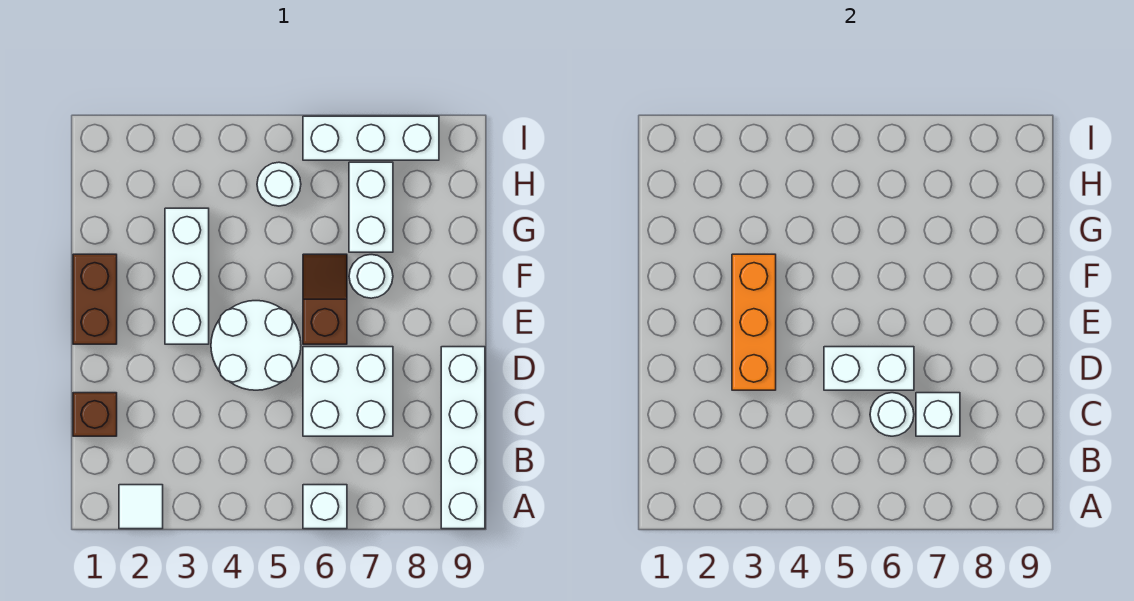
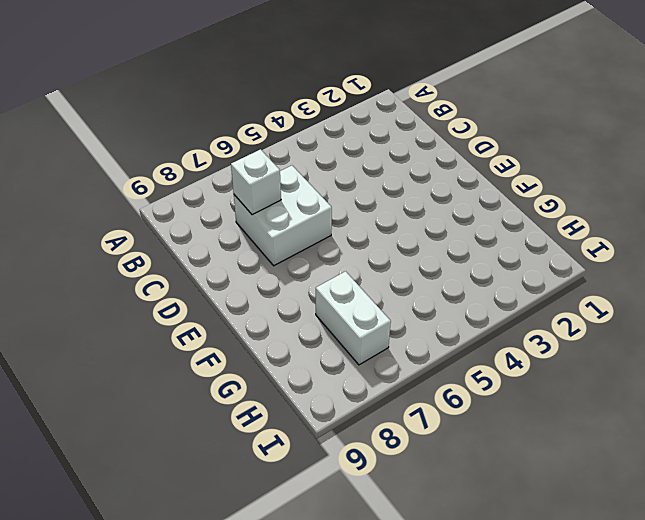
none -> white 1x1 tile [119,485,163,529]
none -> white 1x1 brick [303,485,347,529]
none -> white 1x4 brick [441,347,485,529]

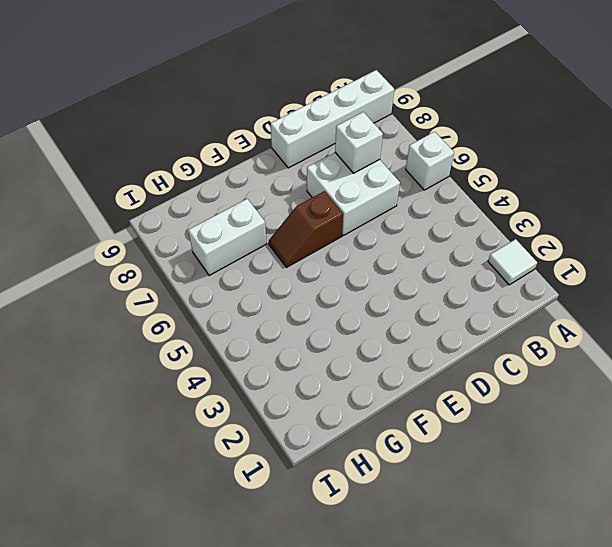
none -> brown 1x1 brick [73,393,117,436]
none -> white 2x2 round brick [211,301,301,390]
none -> brown 1x2 brick [73,254,117,344]

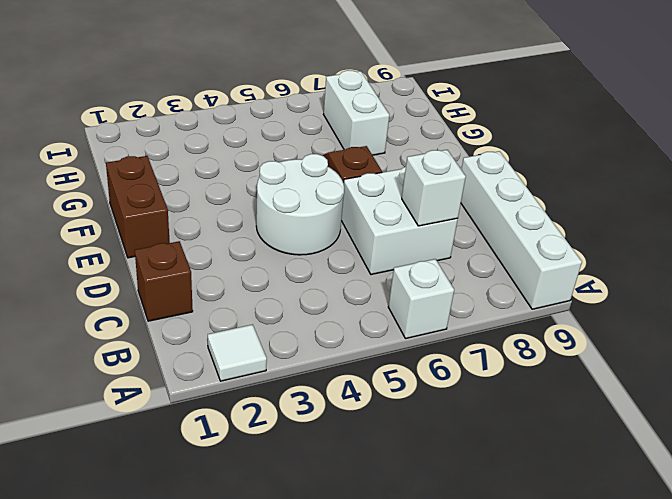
none -> white 1x3 brick [165,208,209,344]
none -> white 1x1 round brick [349,255,393,298]
none -> white 1x1 round brick [257,162,301,206]

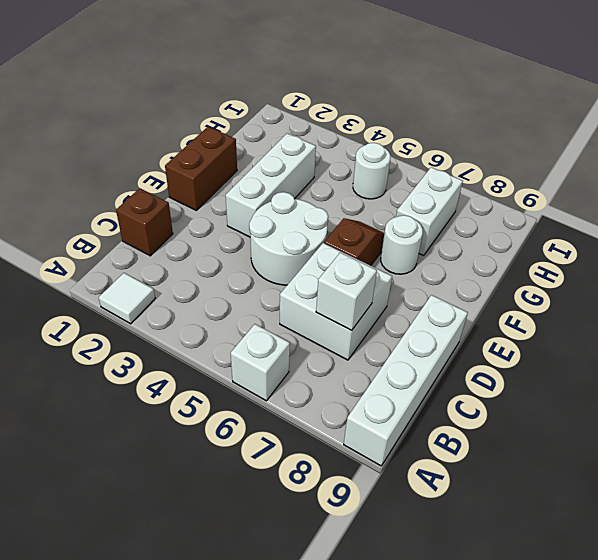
none -> white 1x3 brick [303,116,439,160]
none -> white 1x1 round brick [870,393,914,436]
none -> orange 1x3 brick [732,254,776,390]

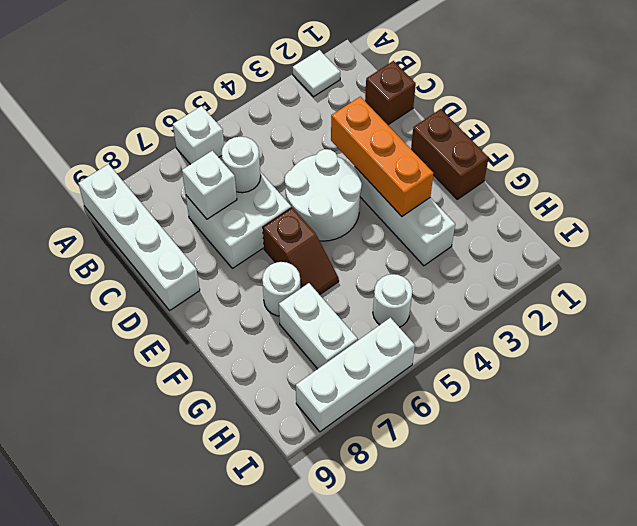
none -> white 1x2 brick [824,347,914,390]

